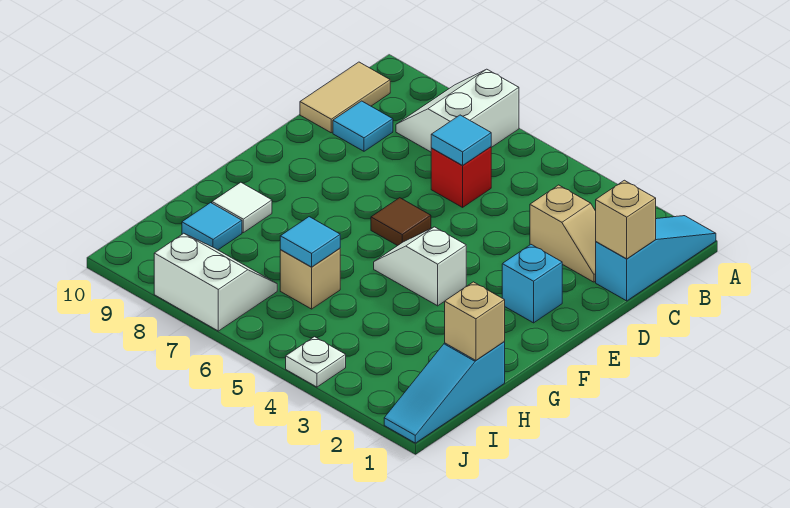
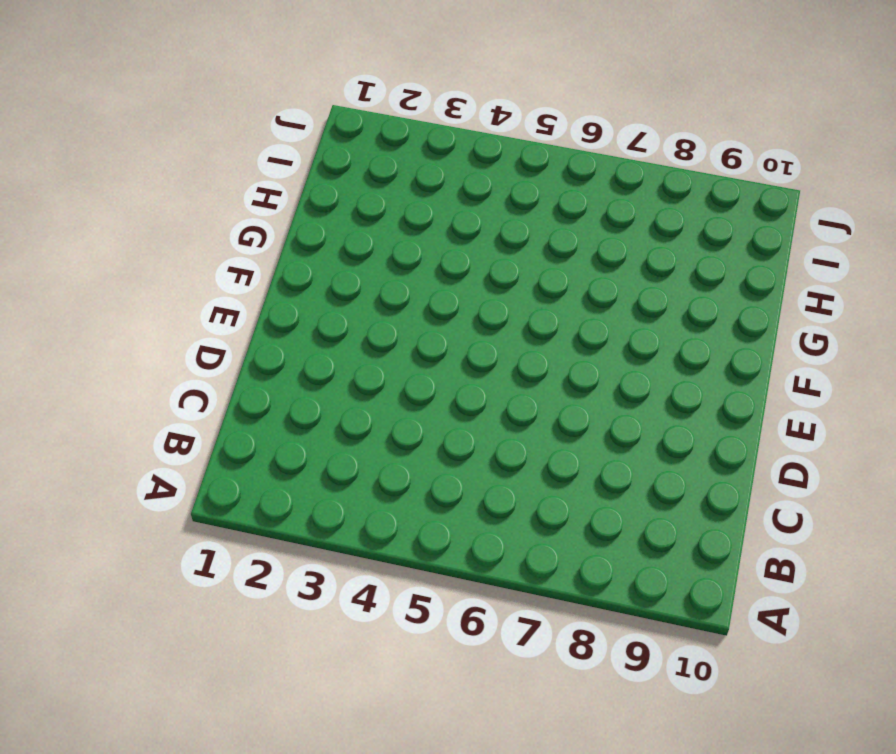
none -> cyan 1x3 slope [596,216,716,301]
none -> white 2x2 slope [396,69,519,152]
none -> tan 1x2 tile [300,62,390,133]

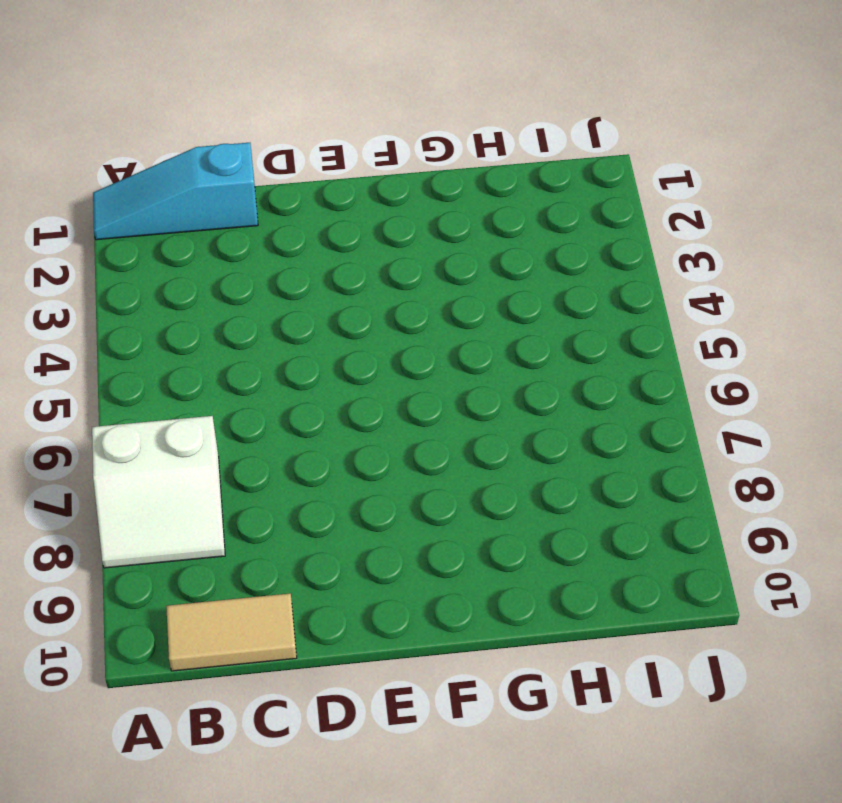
none -> tan 1x2 slope [530,185,596,282]
none -> red 1x1 brick [431,147,491,207]
none -> cyan 1x1 tile [333,101,393,151]

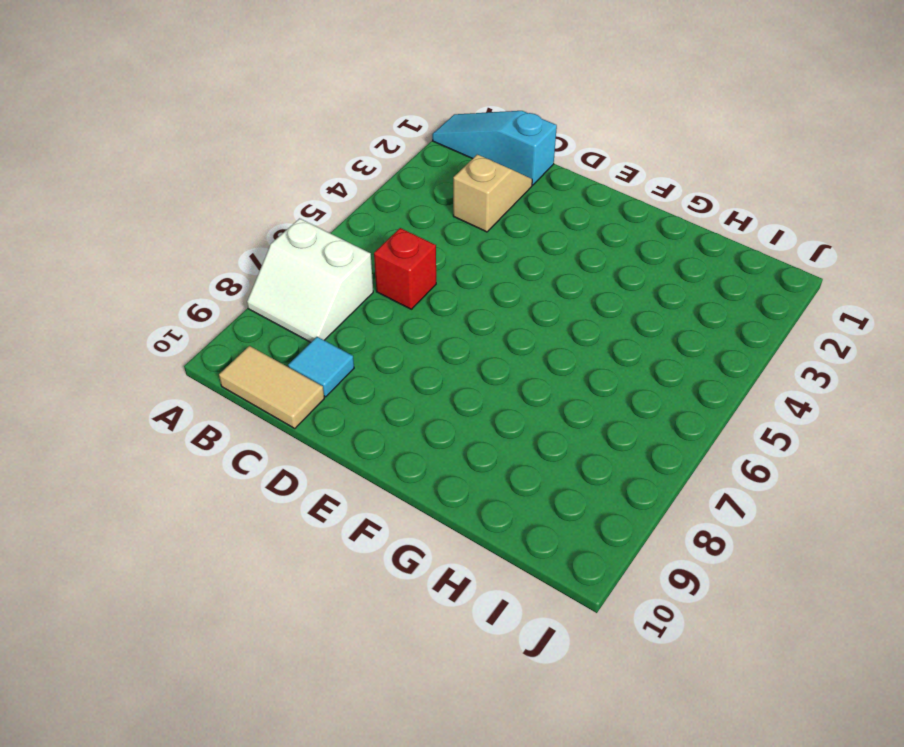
none -> cyan 1x1 brick [502,245,562,323]
none -> brown 1x1 tile [371,198,431,246]
none -> white 1x2 slope [374,227,466,306]

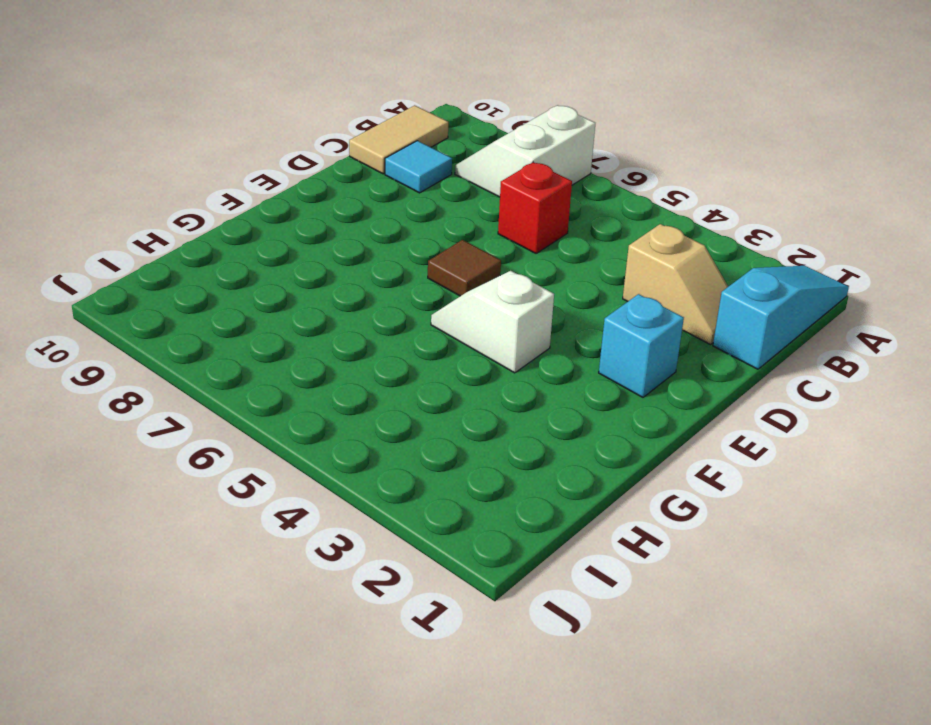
none -> white 1x1 tile [212,182,272,233]
none -> cyan 1x3 slope [384,342,505,443]
none -> tan 1x1 brick [280,248,340,309]

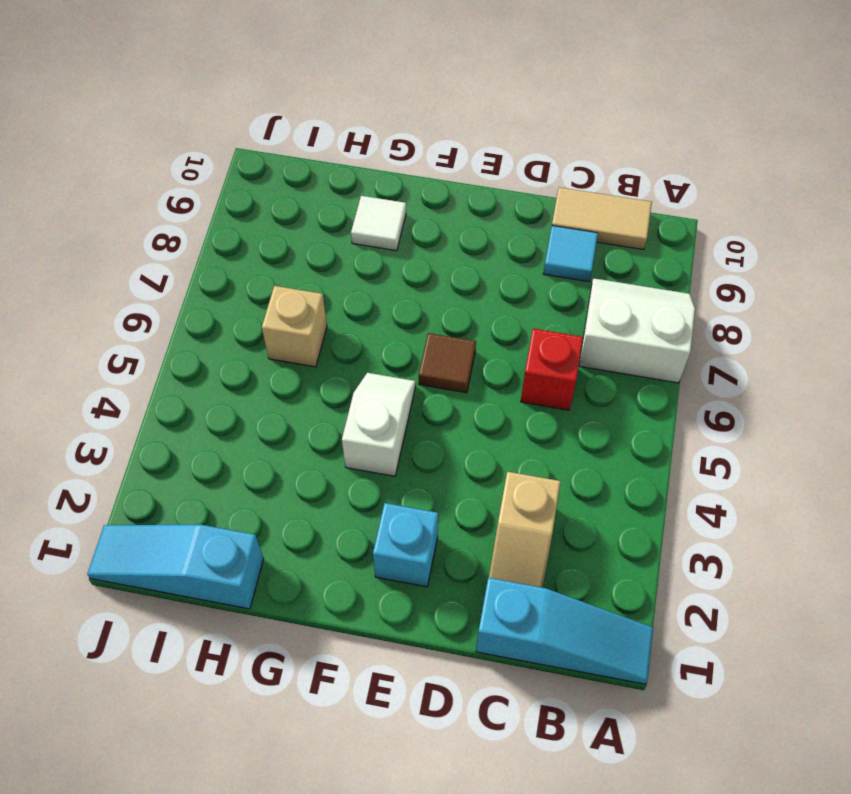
none -> cyan 1x1 tile [182,203,242,250]
none -> white 2x2 slope [154,233,277,331]
none -> white 1x1 plate [286,337,346,387]

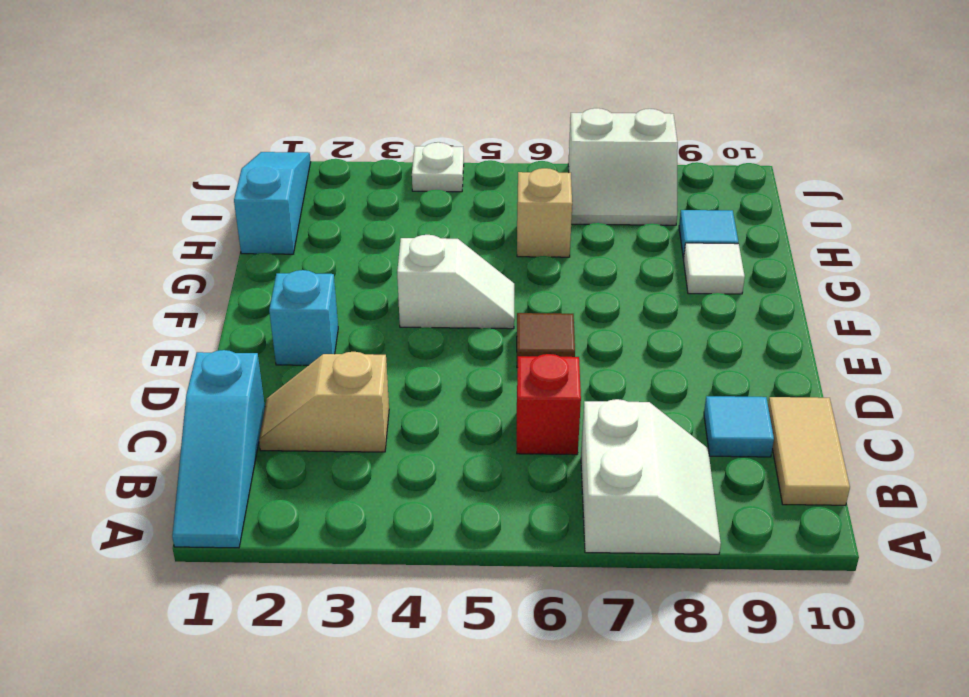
none -> tan 1x1 brick [596,180,656,259]
none -> cyan 1x1 tile [431,115,491,165]
none -> tan 1x1 brick [445,282,505,360]

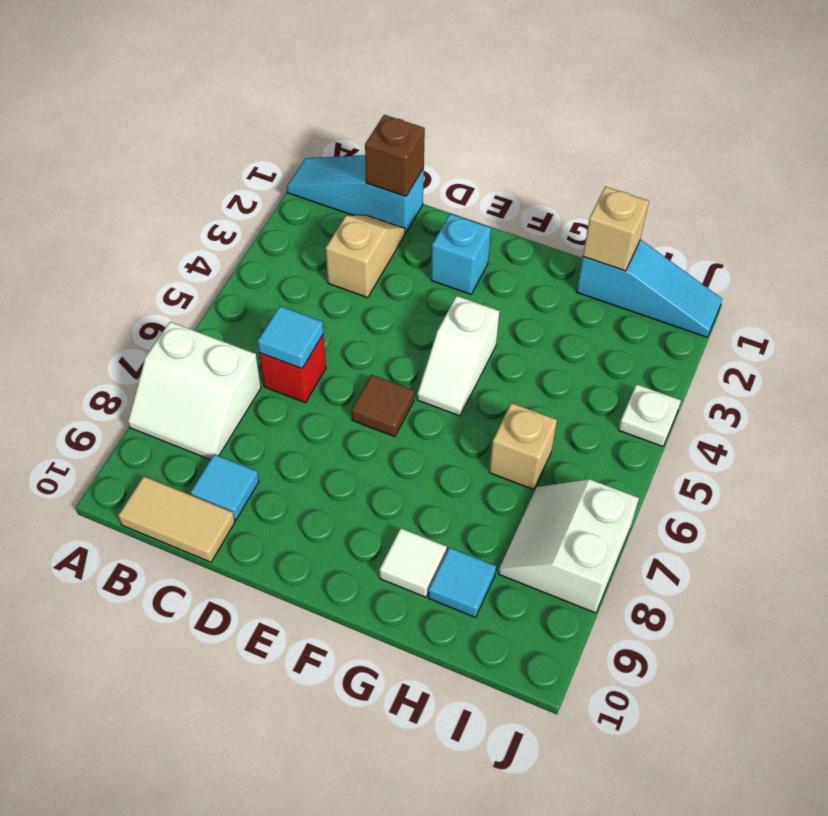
brown 1x1 brick [365,115,425,196] -> tan 1x1 brick [596,180,656,259]
none -> cyan 1x1 tile [280,217,340,267]

